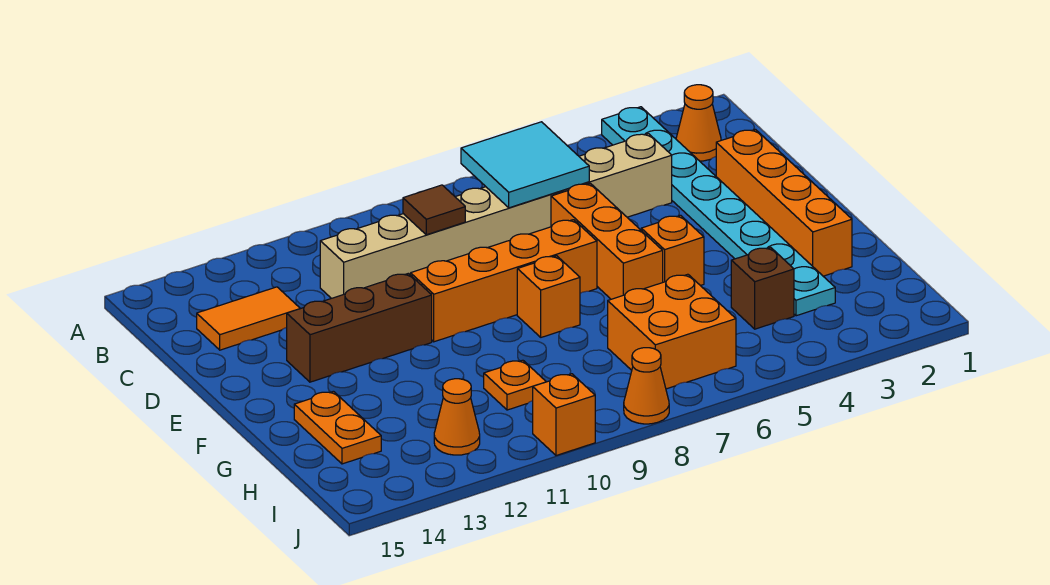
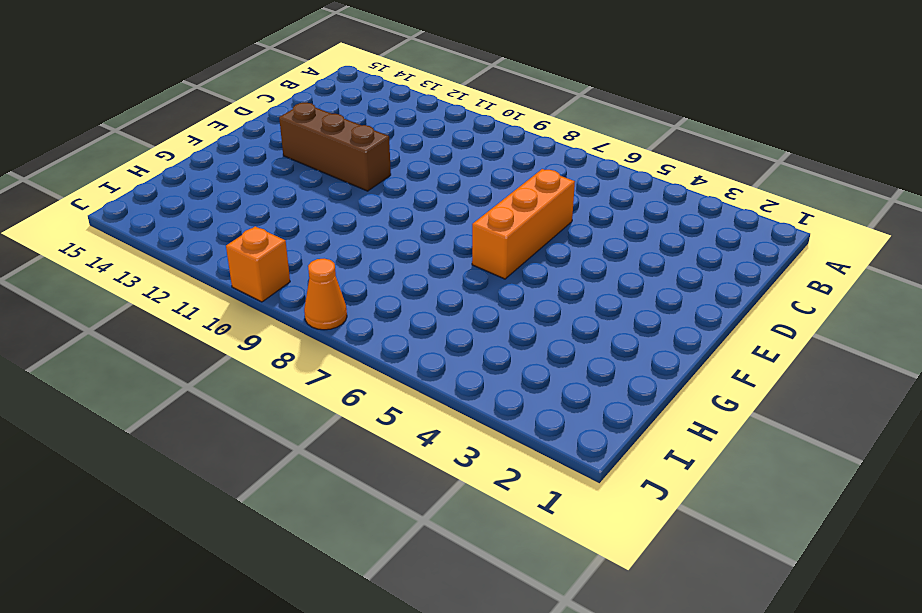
none -> cyan 1x8 plate [602,107,835,316]
none -> orange 1x1 cone [676,85,721,161]
none -> tan 1x8 brick [320,134,672,298]

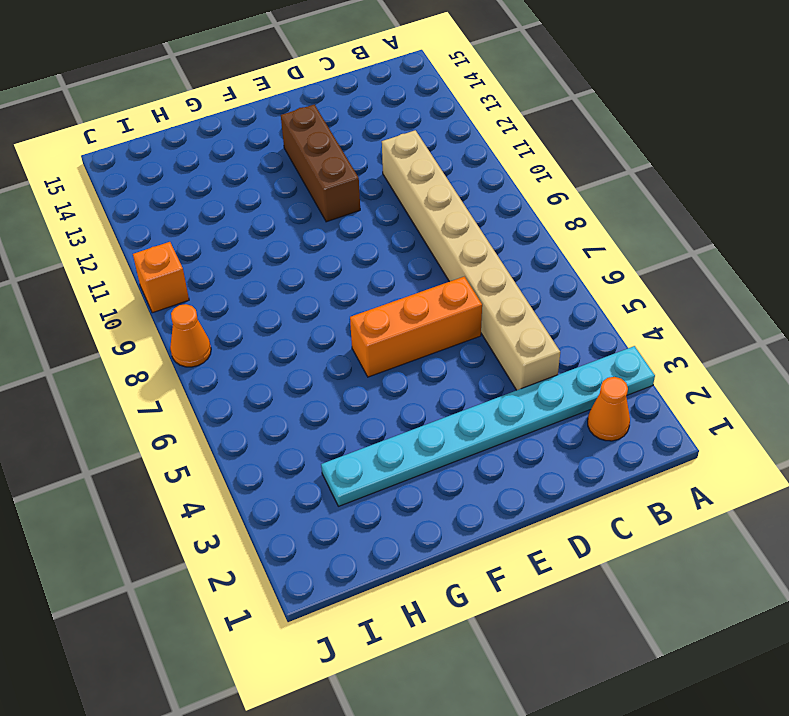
none -> orange 1x2 tile [197,287,300,350]
none -> orange 1x4 brick [716,129,852,276]
none -> orange 1x4 brick [411,220,597,342]

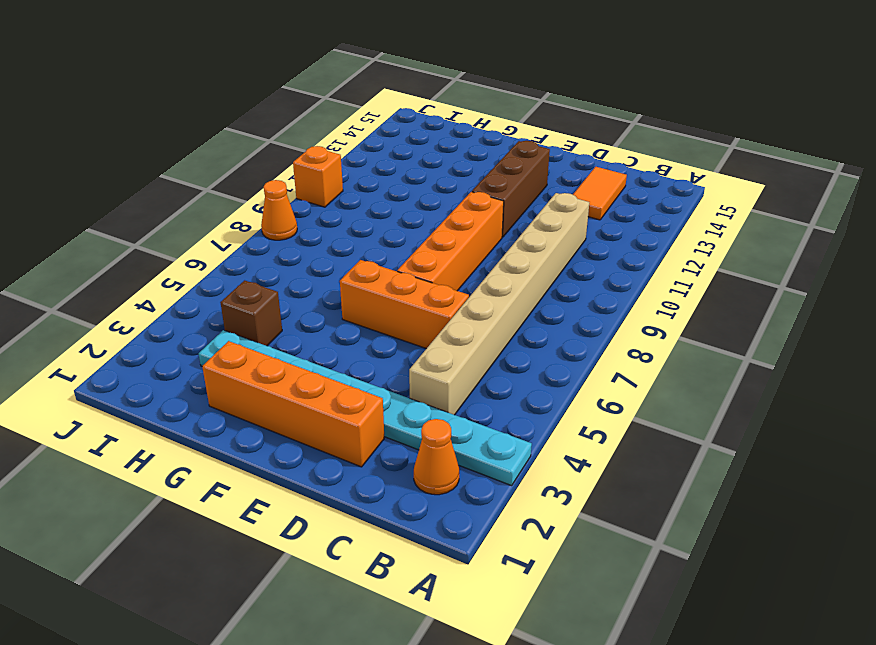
none -> orange 1x1 brick [641,215,704,286]
none -> orange 1x1 brick [517,256,580,337]
none -> orange 1x2 plate [294,391,381,464]

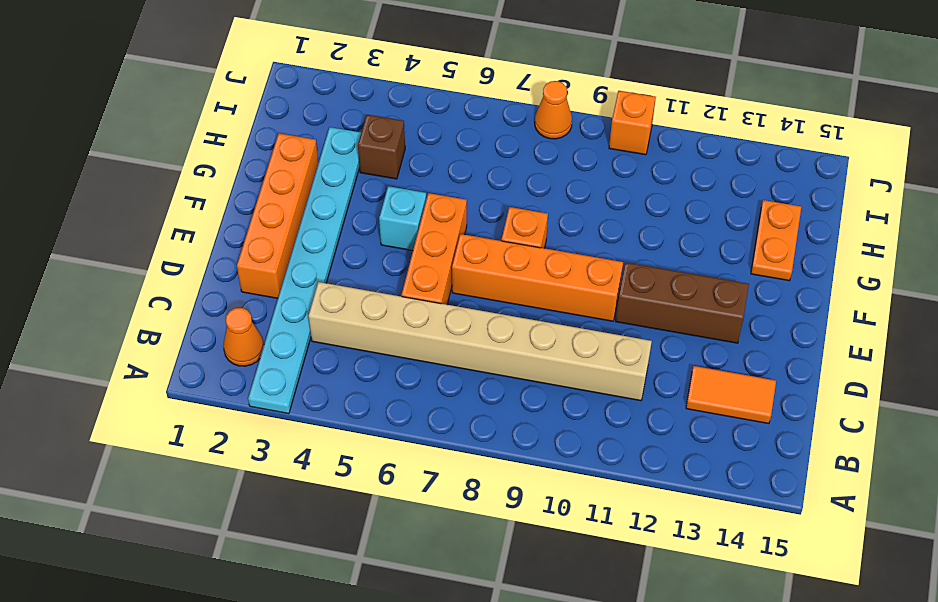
cyan 1x1 brick [379,186,426,251] -> orange 1x1 brick [641,215,704,286]
none -> orange 2x2 brick [608,274,736,389]
none -> orange 1x1 plate [484,360,546,410]
none -> orange 1x1 cone [434,379,480,455]

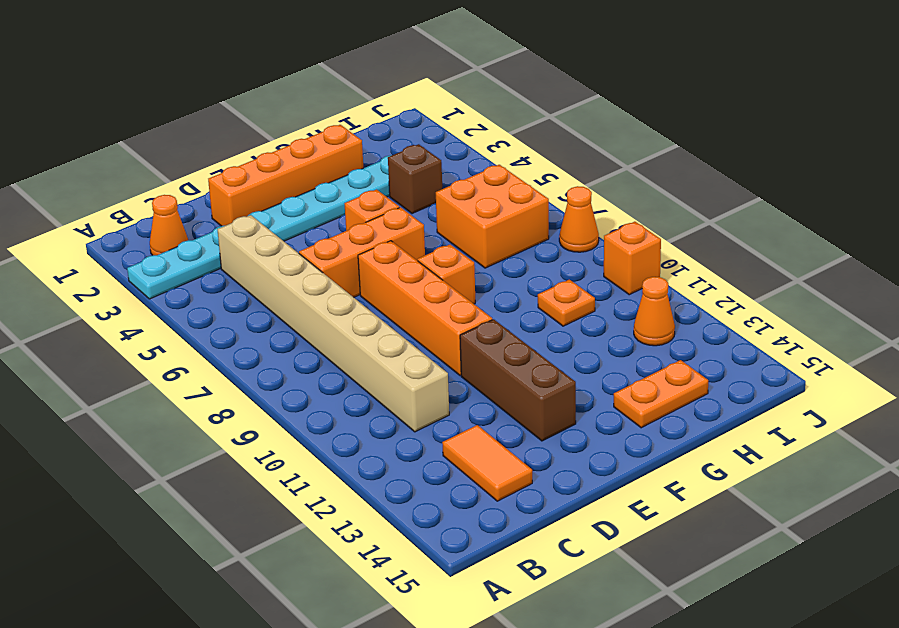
none -> cyan 2x2 tile [461,122,589,208]
none -> brown 1x1 tile [403,185,465,235]

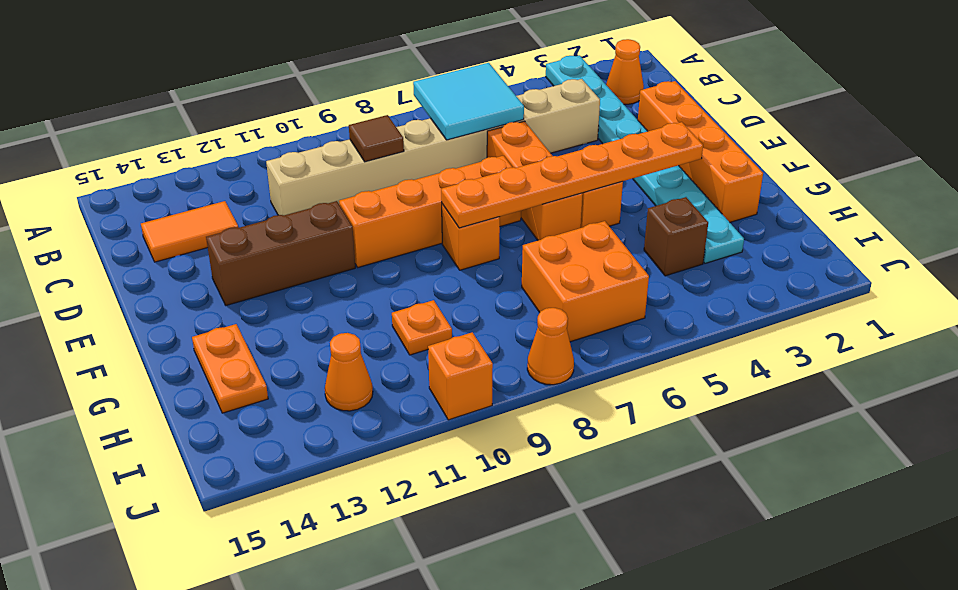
orange 1x6 plate [441,122,703,228] -> none

